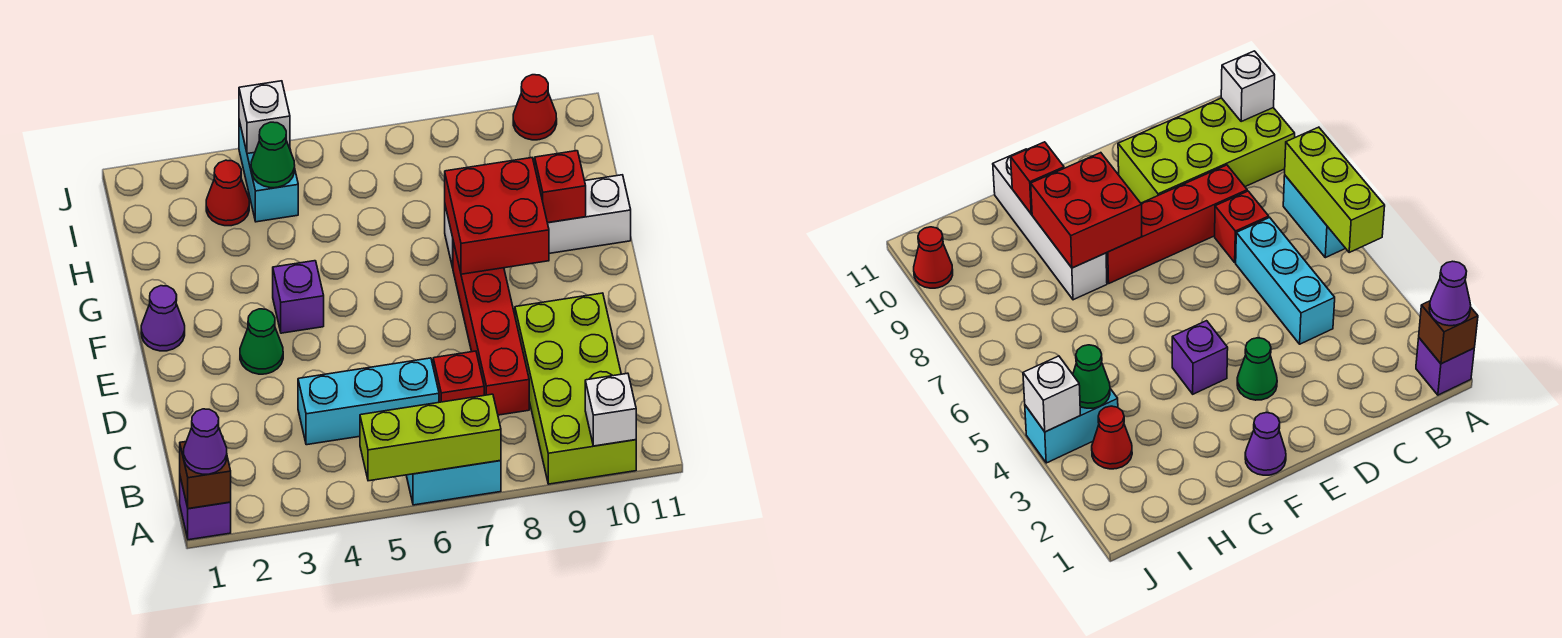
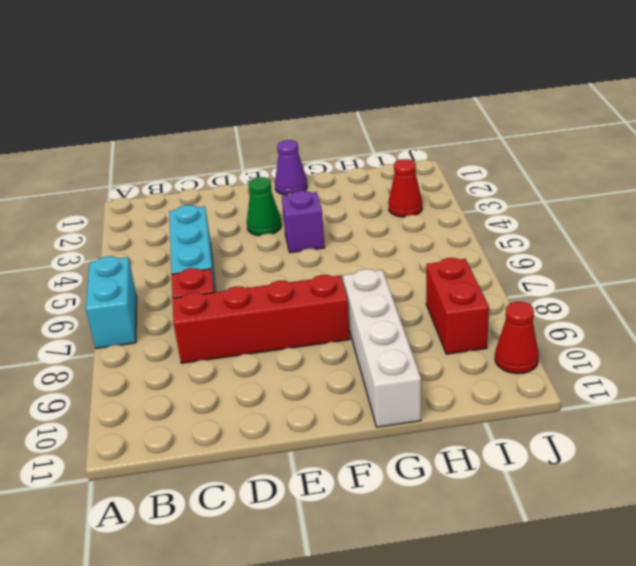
red 1x2 brick [426,258,489,354] -> none
none -> purple 1x1 brick [180,477,231,540]
none -> lime 2x4 brick [515,293,636,484]
none -> cyan 1x2 brick [239,121,298,222]

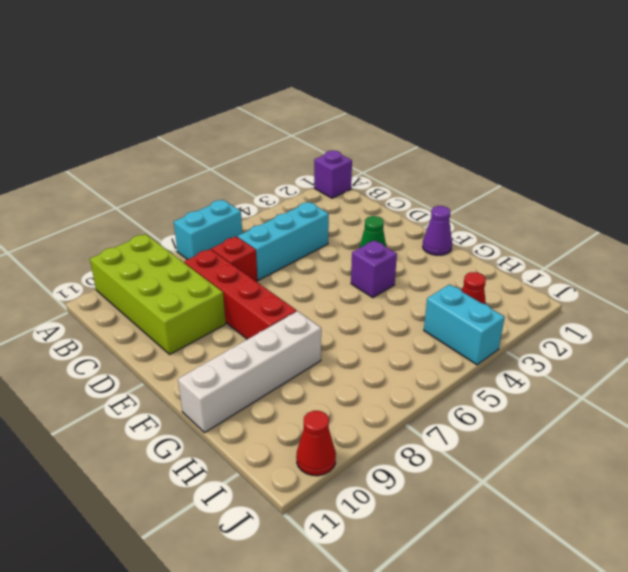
none -> brown 1x1 brick [180,436,231,509]
none -> lime 1x3 brick [360,394,501,481]
none -> white 1x1 brick [585,373,636,446]

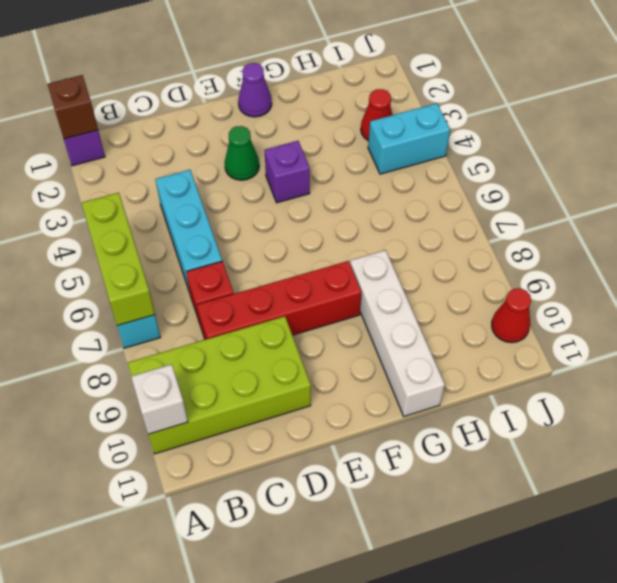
none -> red 2x2 brick [445,158,549,274]
none -> red 1x1 brick [535,151,586,223]
none -> green 1x1 cone [251,122,295,188]

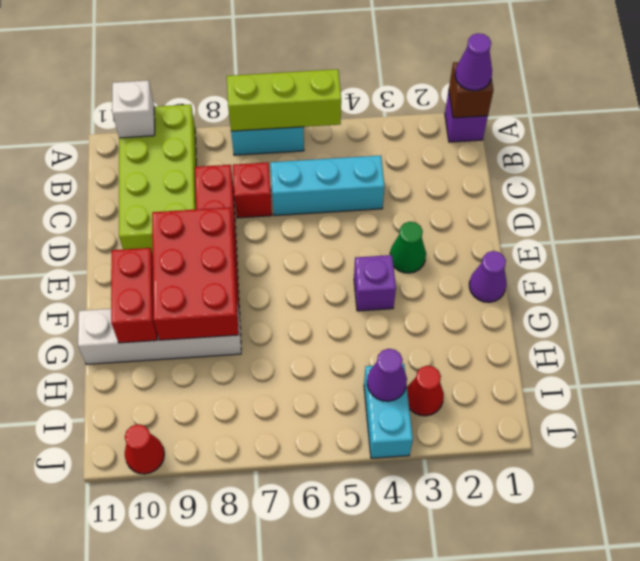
red 2x3 brick [152,207,239,340] -> red 2x2 brick [445,158,549,274]
red 1x2 brick [111,248,157,343] -> red 1x1 brick [535,151,586,223]
purple 1x1 cone [367,349,407,401] -> green 1x1 cone [251,122,295,188]
none -> white 1x1 brick [239,81,290,154]

